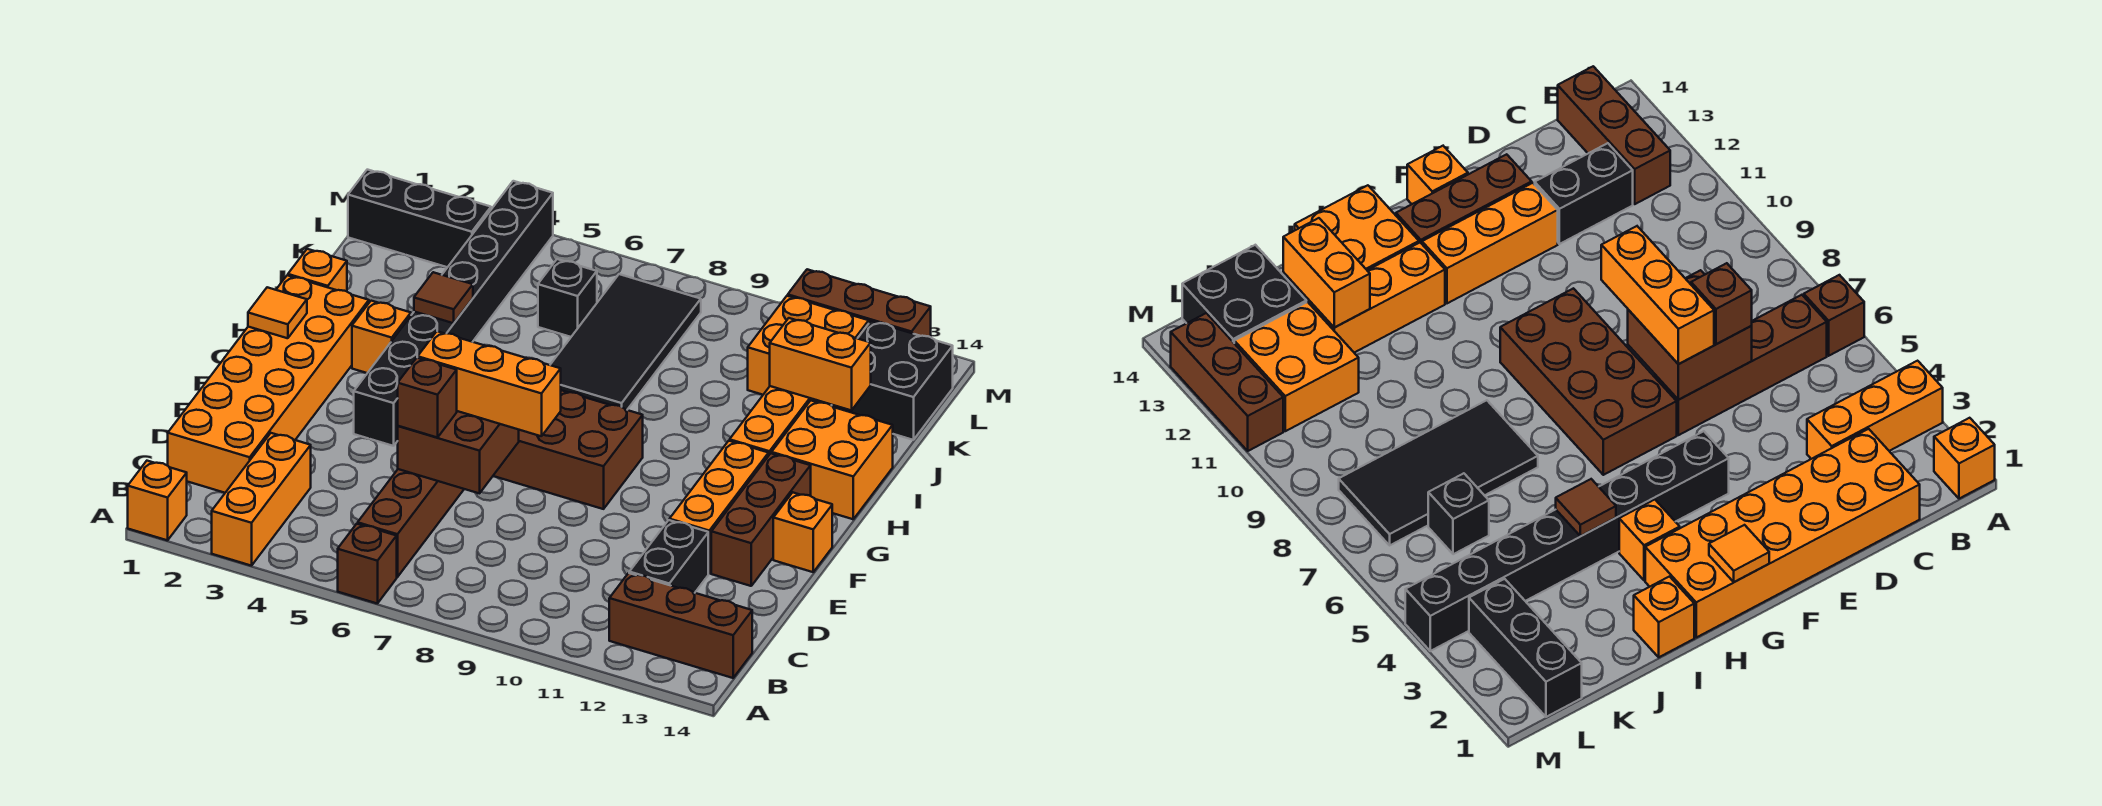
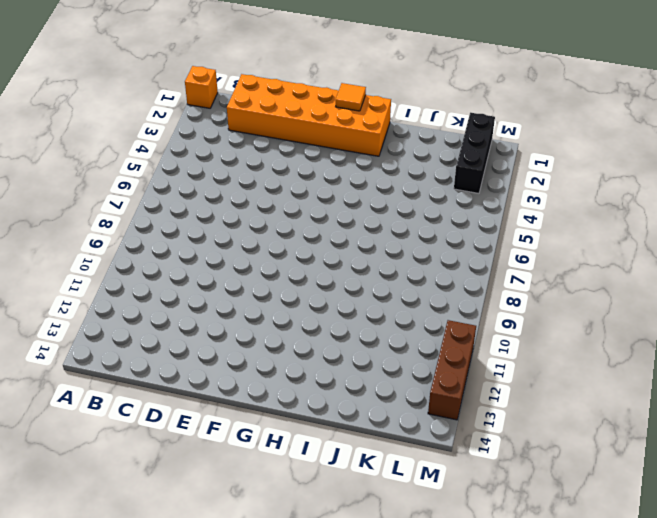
none -> orange 1x3 brick [212,433,311,566]
none -> brown 1x1 brick [338,524,397,604]
none -> brown 1x4 brick [358,469,464,577]

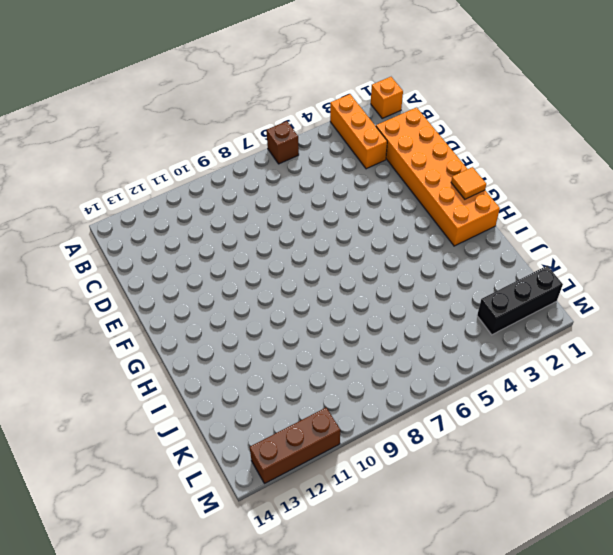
none -> brown 1x4 brick [358,469,464,577]
none -> brown 1x3 brick [609,573,752,678]
none -> black 1x2 brick [629,520,708,593]

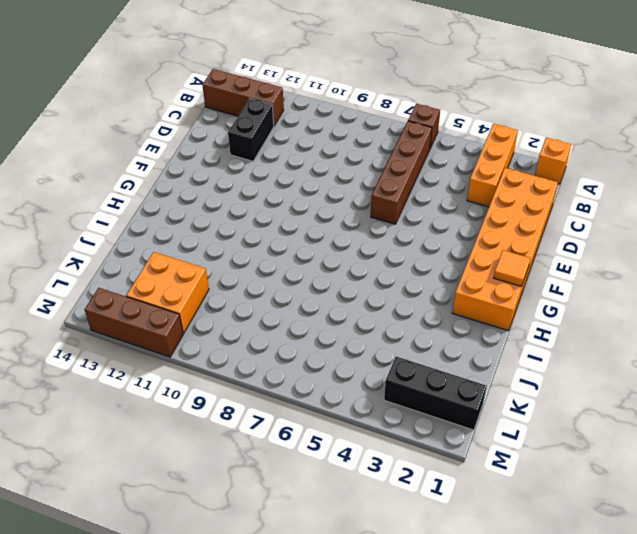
none -> orange 1x3 brick [669,441,769,573]
none -> brown 1x3 brick [711,453,811,586]
none -> black 1x8 brick [354,181,553,446]

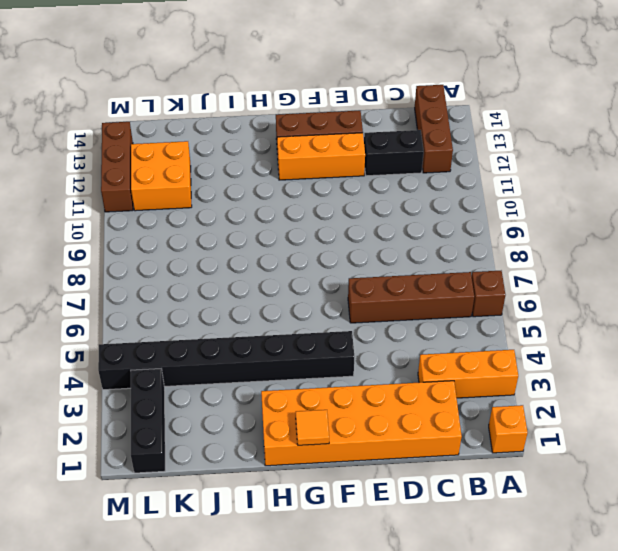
none -> brown 2x4 brick [493,390,643,509]
none -> orange 1x1 brick [773,492,832,572]
none -> orange 1x1 brick [352,301,411,373]

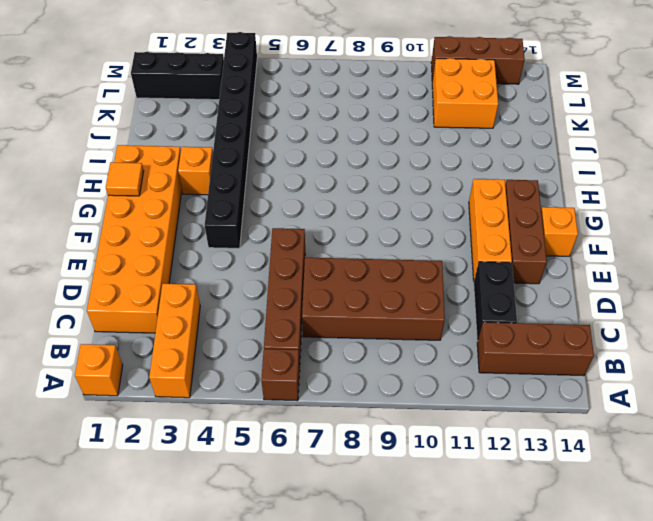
brown 2x4 brick [302,258,445,340] -> brown 2x4 brick moved to [493,390,643,509]
none -> orange 1x3 brick [730,386,825,455]
none -> orange 2x2 brick [772,401,893,519]
none -> orange 1x1 brick [288,249,347,291]

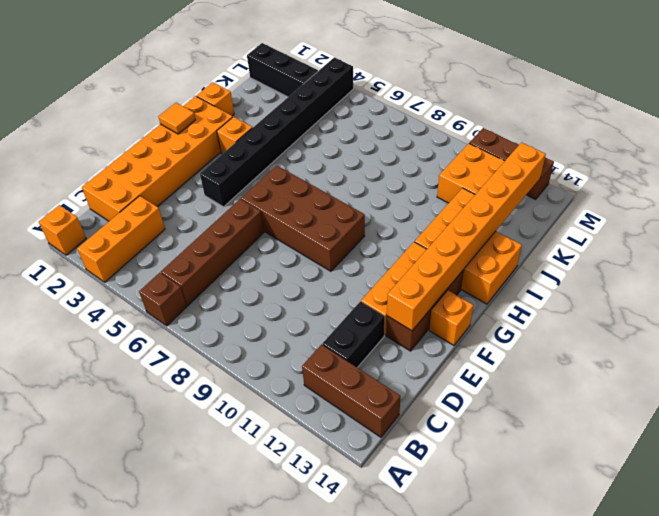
orange 1x8 brick [387,143,546,331] -> orange 1x2 brick [770,318,871,410]
none -> black 2x4 tile [550,274,701,410]
none -> black 1x1 brick [538,259,597,337]
none -> black 2x2 brick [832,321,953,440]

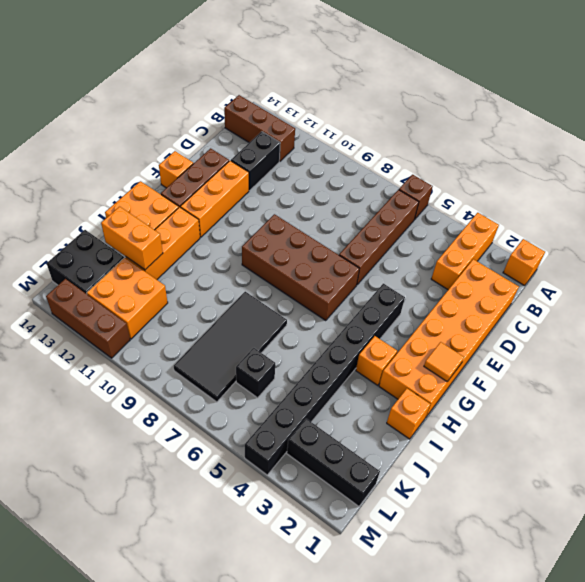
none -> brown 2x2 brick [398,411,519,493]
none -> brown 1x1 tile [414,272,473,323]
none -> brown 1x1 brick [398,358,457,438]

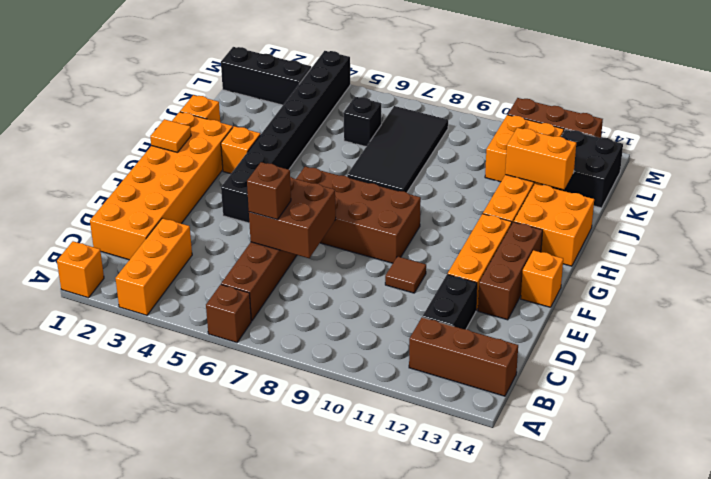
brown 1x1 tile [385,256,426,293] -> brown 1x1 tile moved to [414,272,473,323]
none -> orange 1x3 brick [417,331,561,436]

